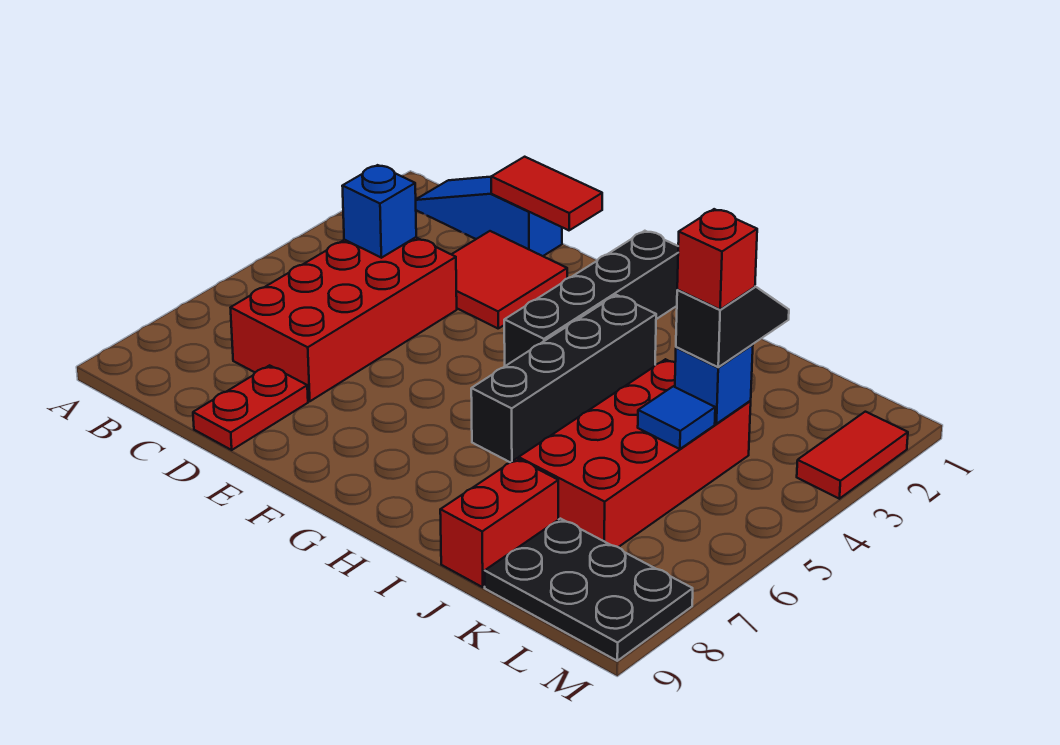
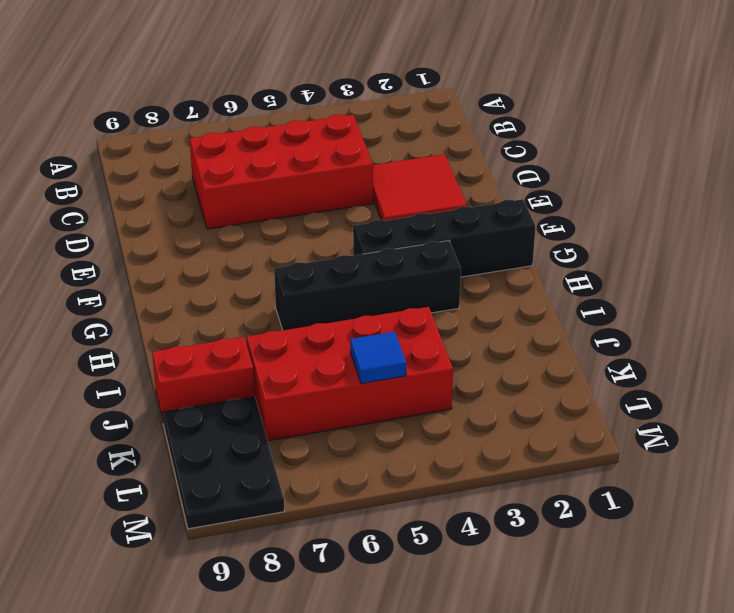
none -> blue 1x3 slope [416,177,562,256]
none -> red 1x2 plate [193,365,308,450]
none -> red 1x2 tile [797,412,908,499]

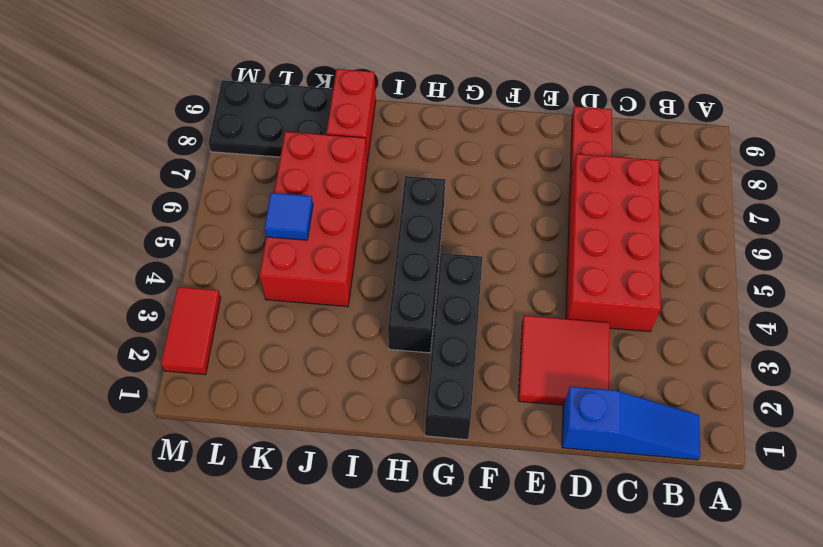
none -> blue 1x1 brick [342,165,416,258]
none -> red 1x2 tile [491,157,602,230]
none -> blue 1x1 brick [675,345,753,424]

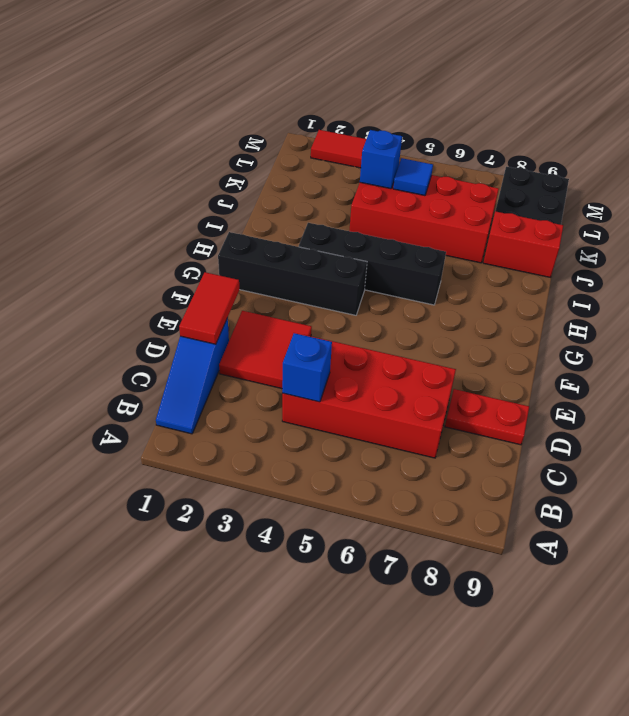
none -> black 1x2 slope [676,287,789,367]
none -> red 1x1 brick [677,209,757,310]

